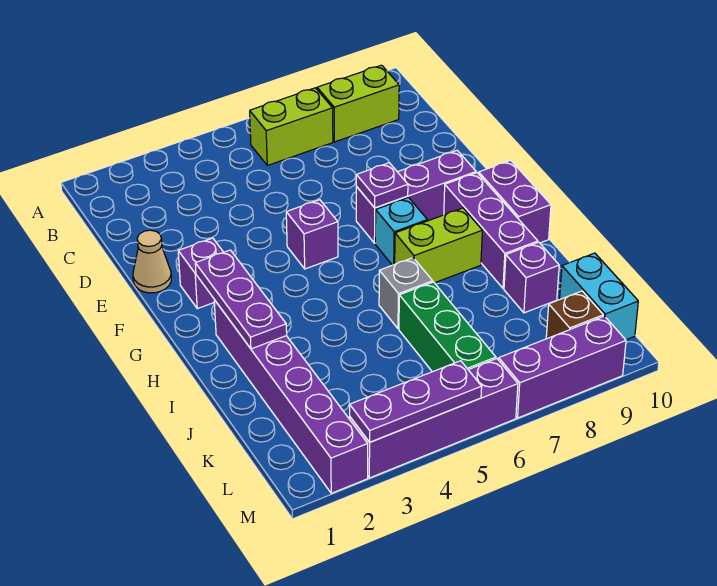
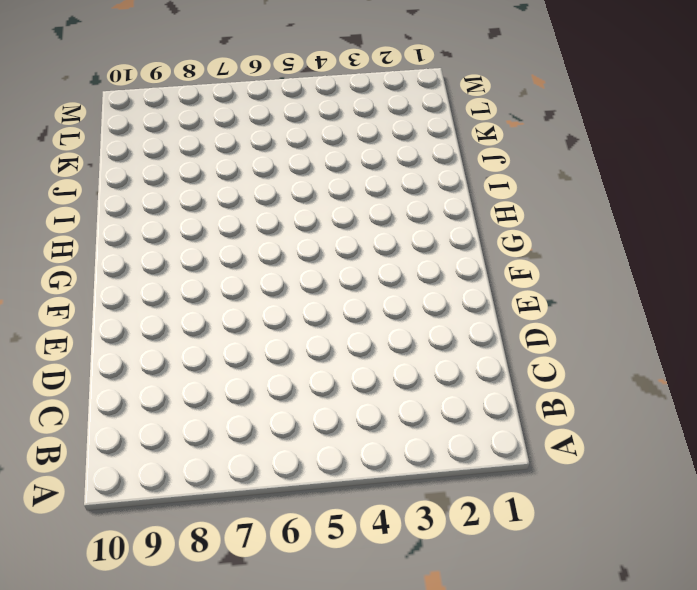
none -> lime 1x2 brick [250,88,333,165]
none -> lime 1x2 brick [317,65,399,142]
none -> tan 1x1 cone [133,230,171,293]

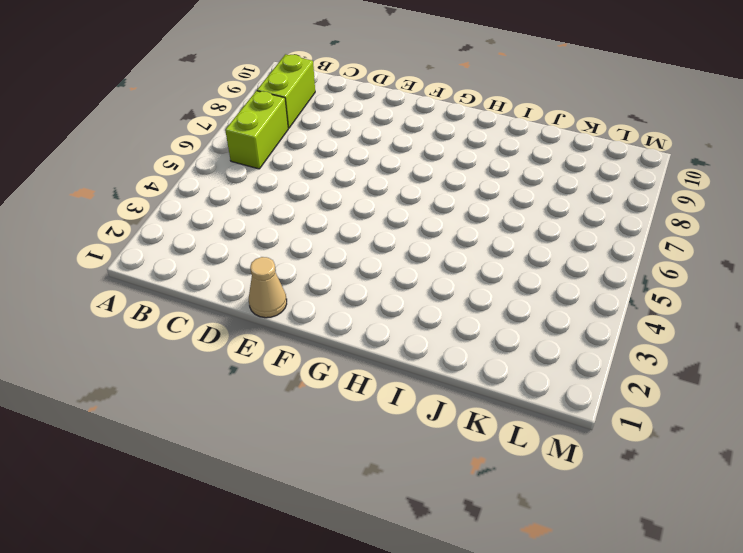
none -> purple 1x1 brick [178,238,223,309]
none -> purple 1x1 brick [286,200,338,269]
none -> purple 1x3 brick [356,150,476,243]

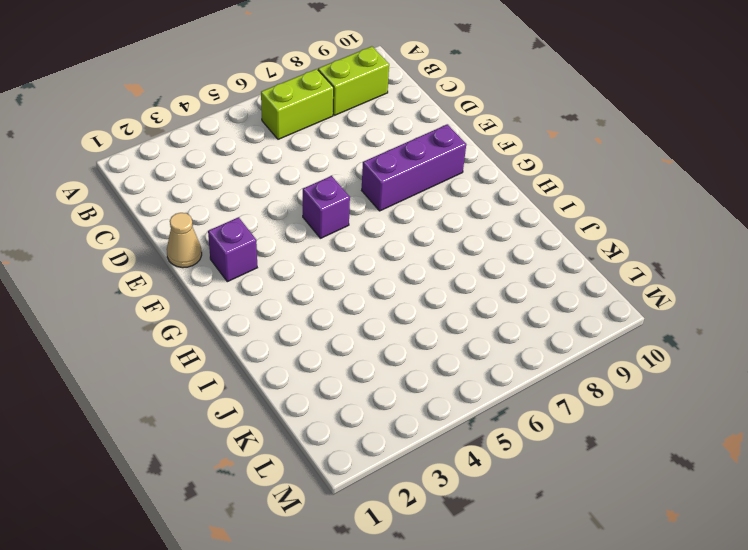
none -> cyan 1x1 brick [375,198,427,265]
none -> purple 1x3 brick [444,173,538,288]
none -> purple 1x2 brick [479,160,551,243]

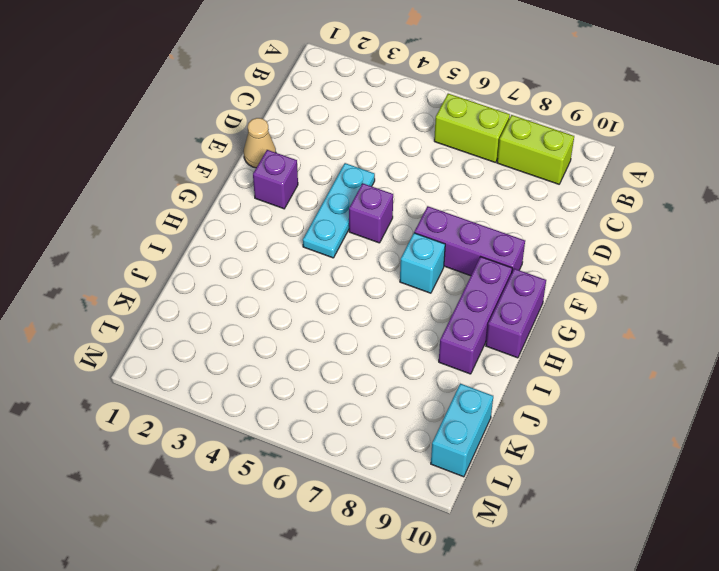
cyan 1x3 plate [303,163,375,258] -> none
none -> purple 1x6 brick [214,300,368,493]
none -> lime 1x2 brick [395,208,482,283]
none -> grey 1x1 brick [379,258,433,329]

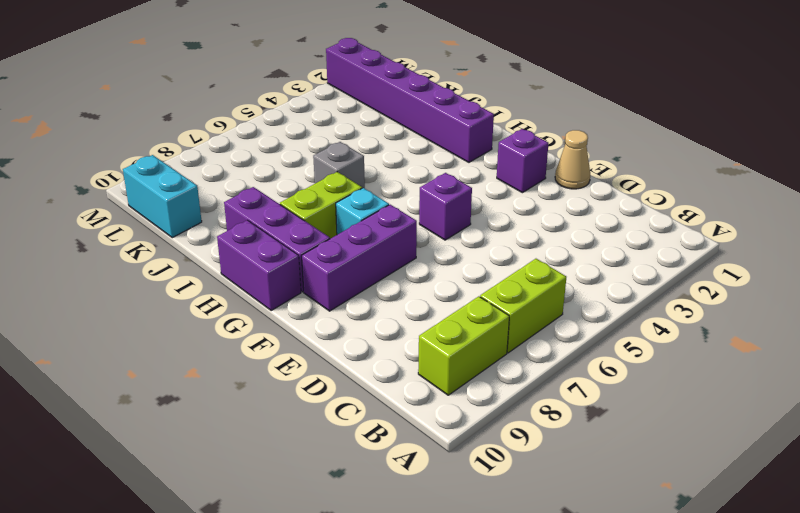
none -> green 1x3 brick [399,282,496,372]
none -> purple 1x1 brick [504,242,559,313]
none -> brown 1x1 brick [546,291,603,339]

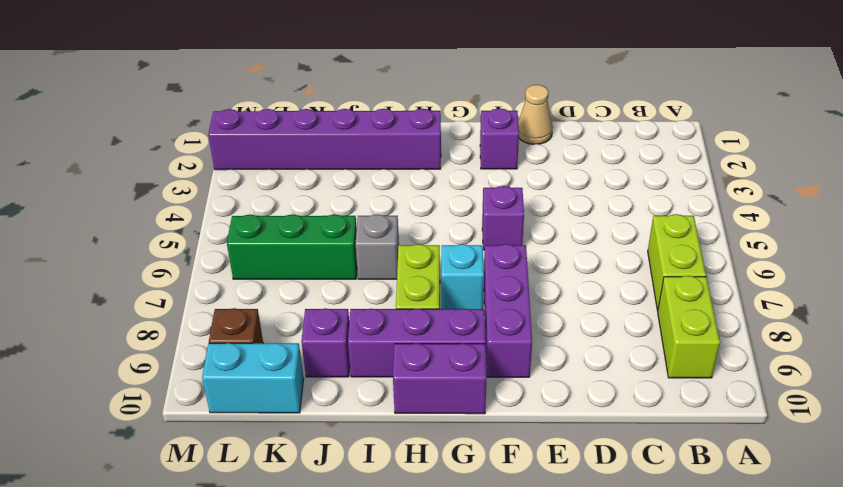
none -> purple 1x4 brick [350,359,518,478]
none -> purple 1x3 brick [499,316,626,418]
none -> purple 1x1 plate [356,163,408,208]

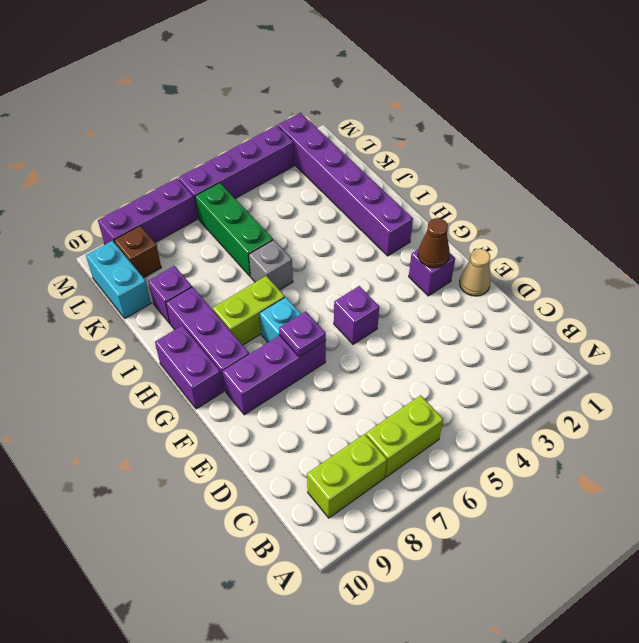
brown 1x1 cone [418,218,450,268] -> none
none -> purple 1x3 plate [195,250,287,349]
none -> purple 1x3 plate [350,361,482,442]

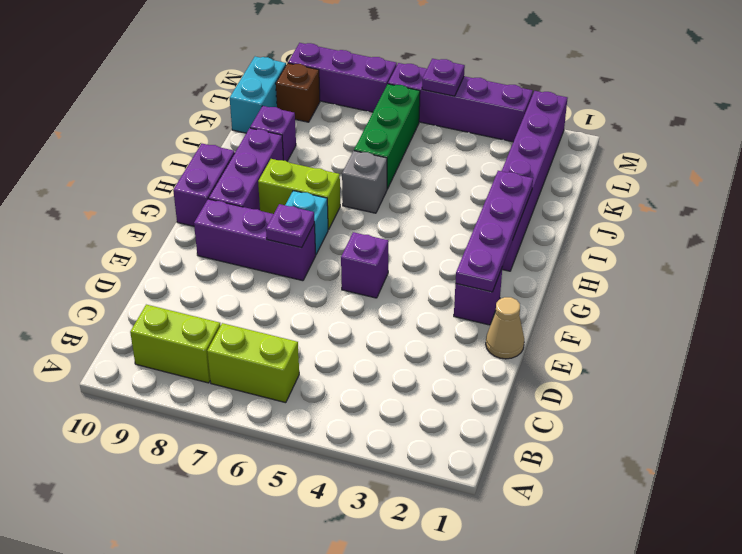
purple 1x4 plate [456,171,533,292] -> purple 1x3 plate [195,250,287,349]
purple 1x1 plate [422,59,465,96] -> purple 1x3 plate [350,361,482,442]

